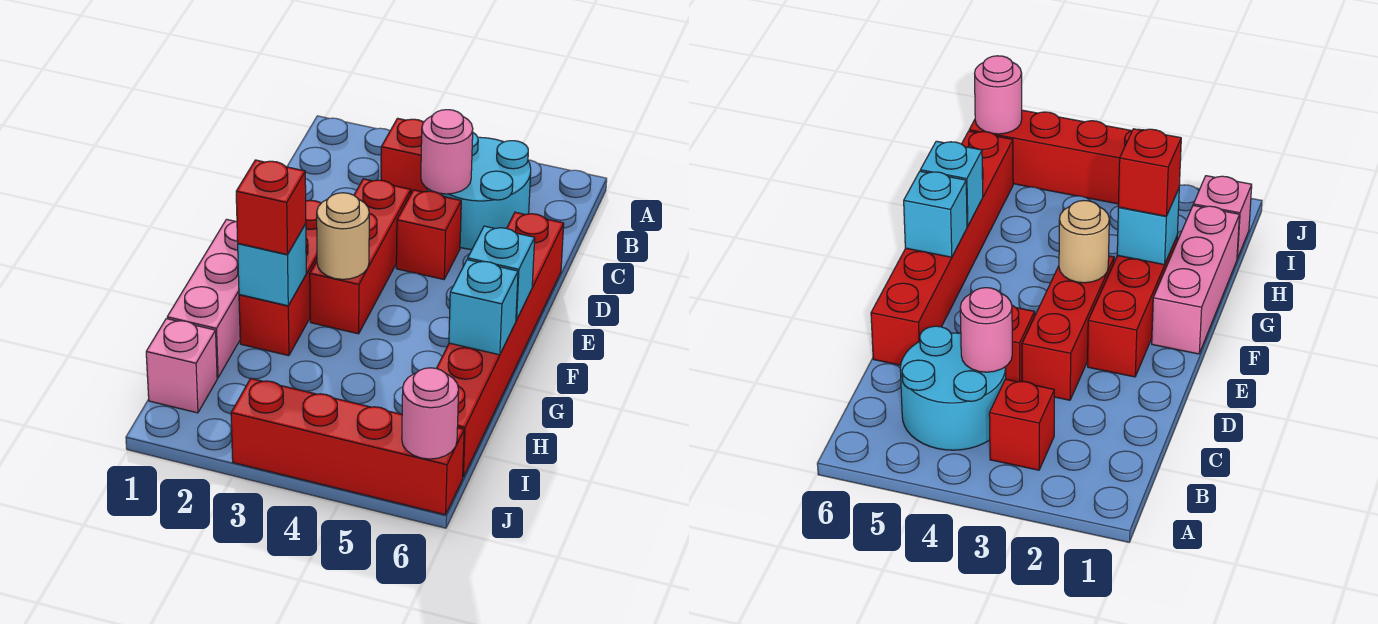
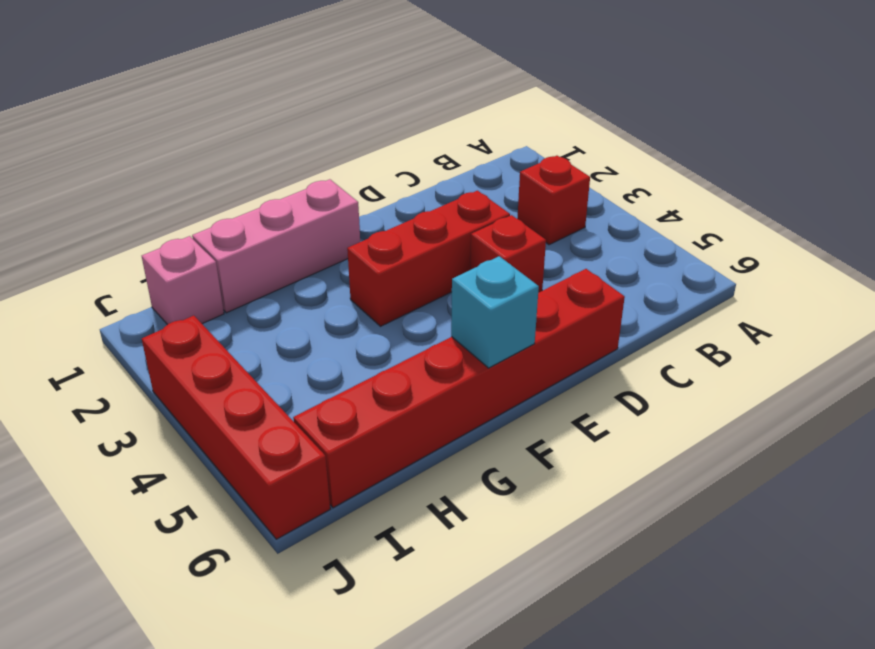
none -> cyan 2x2 round brick [427,133,531,249]
none -> red 1x3 brick [239,200,321,356]
none -> pink 1x1 round brick [421,110,473,194]

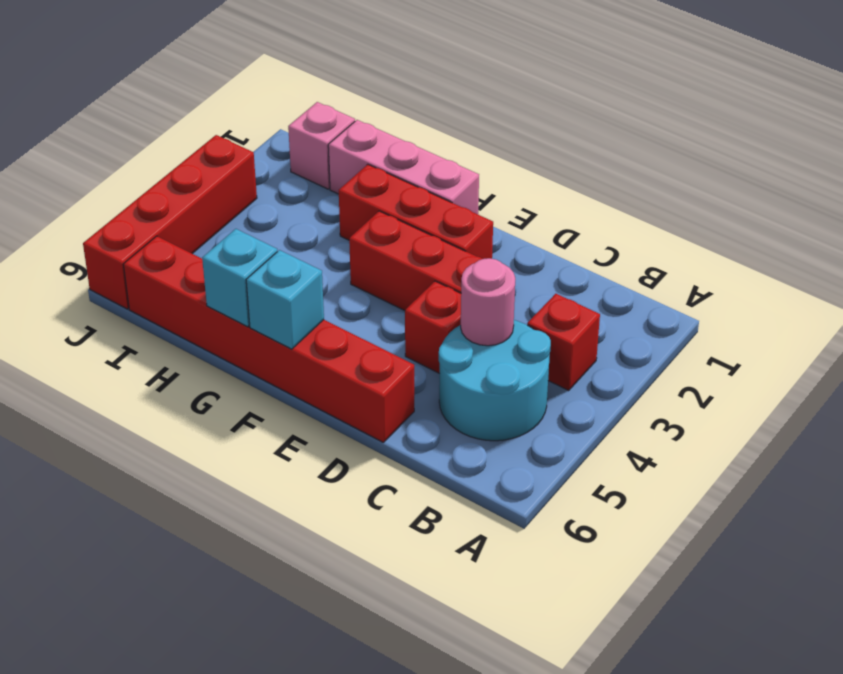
none -> tan 1x1 round brick [317,193,369,279]
none -> cyan 1x1 brick [238,224,306,306]
none -> pink 1x1 round brick [402,368,459,459]

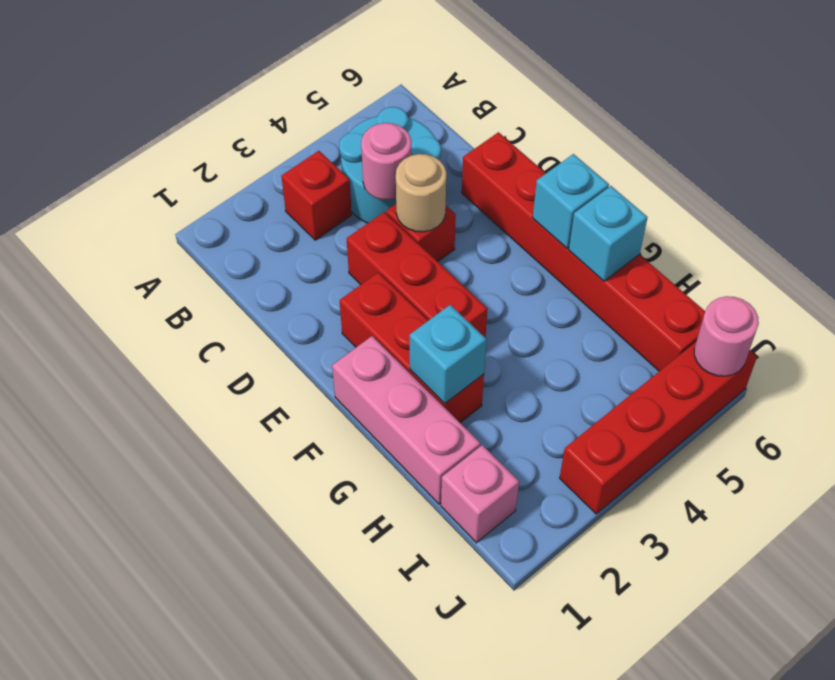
tan 1x1 round brick [396,154,446,232] -> tan 1x1 round brick moved to [317,193,369,279]
none -> red 1x1 brick [236,160,306,255]

